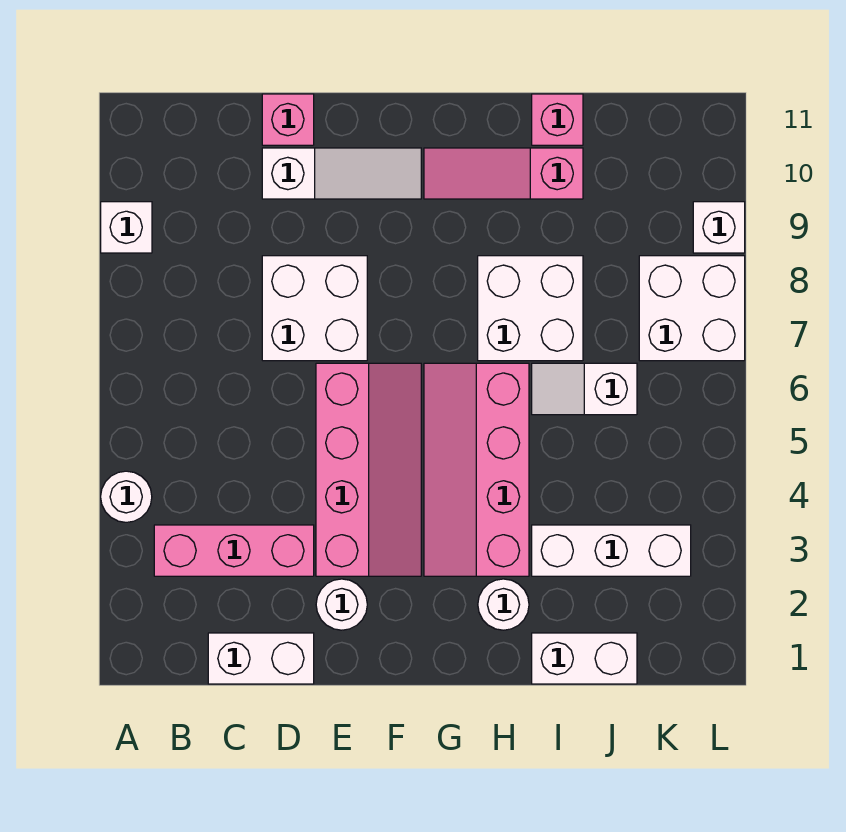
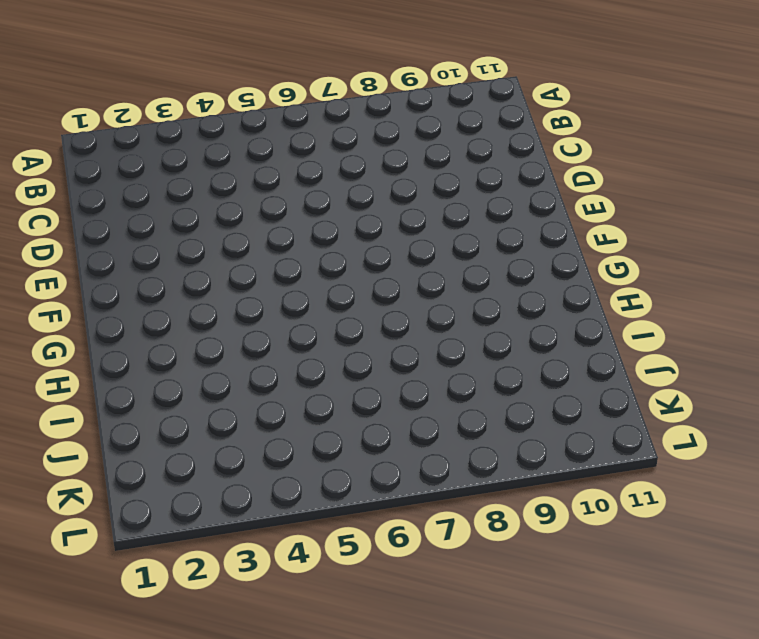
none -> white 1x1 round brick [101,471,152,522]
none -> white 1x1 brick [101,202,152,253]
none -> pink 1x3 brick [154,525,314,576]

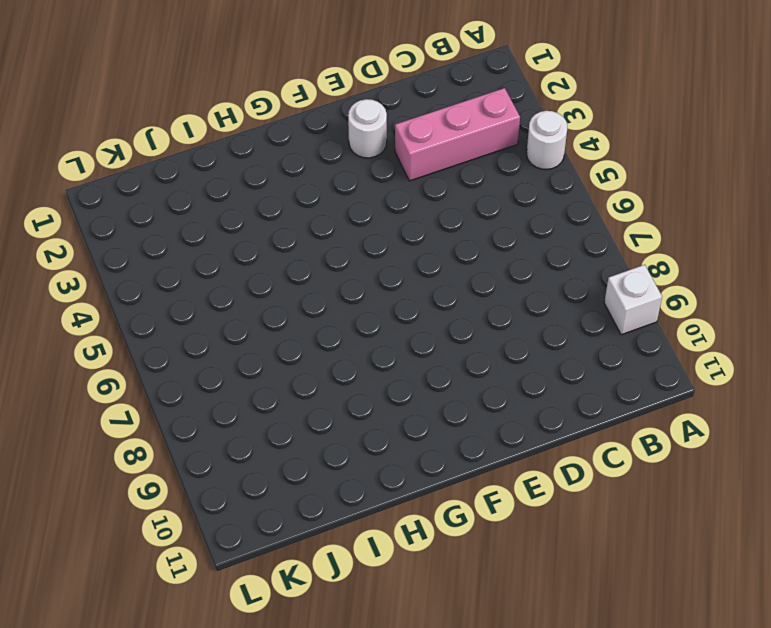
none -> white 1x2 brick [208,633,314,684]
none -> white 2x2 brick [262,256,367,361]
none -> white 1x3 slope [262,148,421,199]

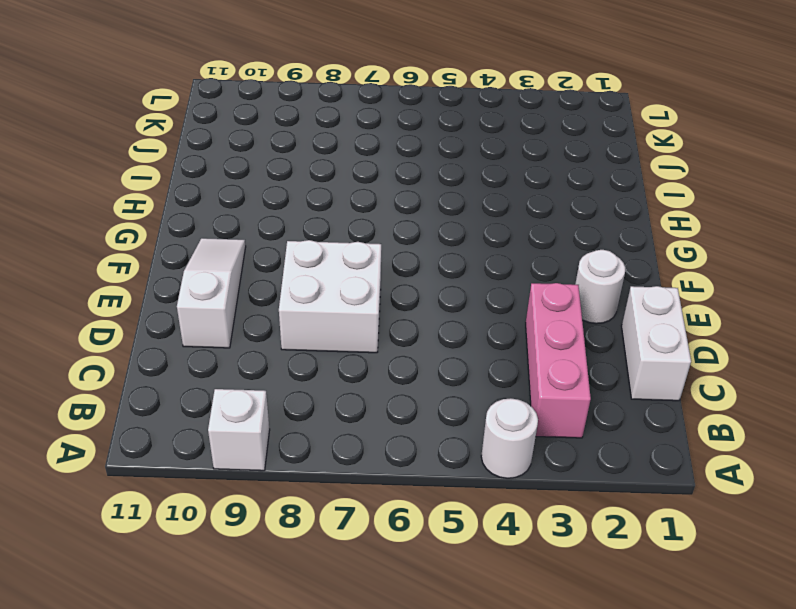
none -> pink 1x1 brick [262,94,314,145]
none -> pink 2x4 slope [316,363,421,576]
none -> pink 2x4 slope [424,363,529,576]

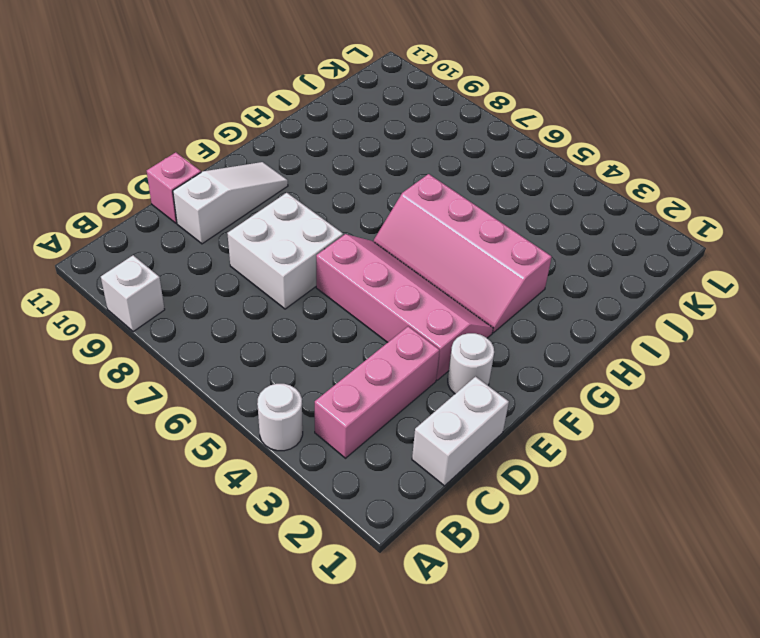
none -> pink 1x3 slope [424,148,583,199]
none -> white 1x1 round brick [478,579,529,630]
none -> white 2x2 brick [478,256,583,361]

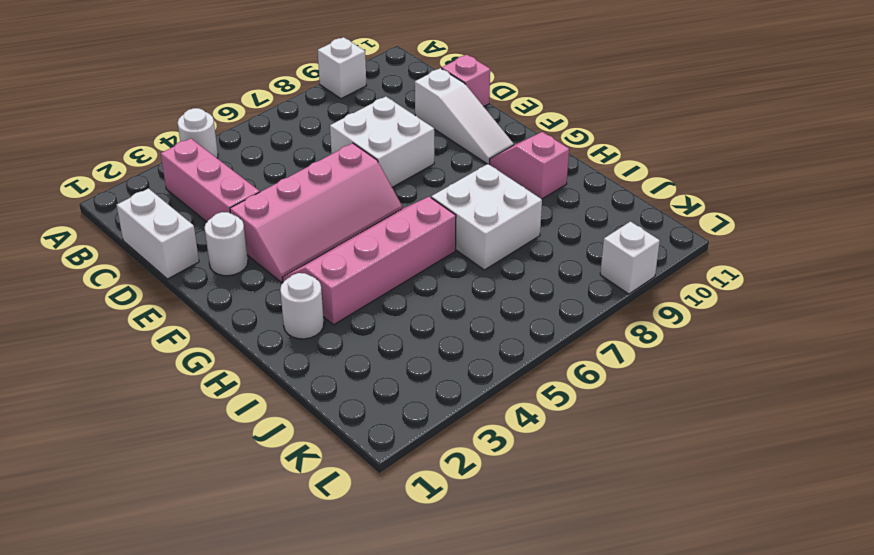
pink 1x2 slope [489,132,569,199] -> pink 1x3 slope [424,148,583,199]
none -> white 1x2 brick [532,633,637,684]
none -> white 1x3 brick [532,525,691,576]
none -> white 1x2 slope [532,363,637,415]

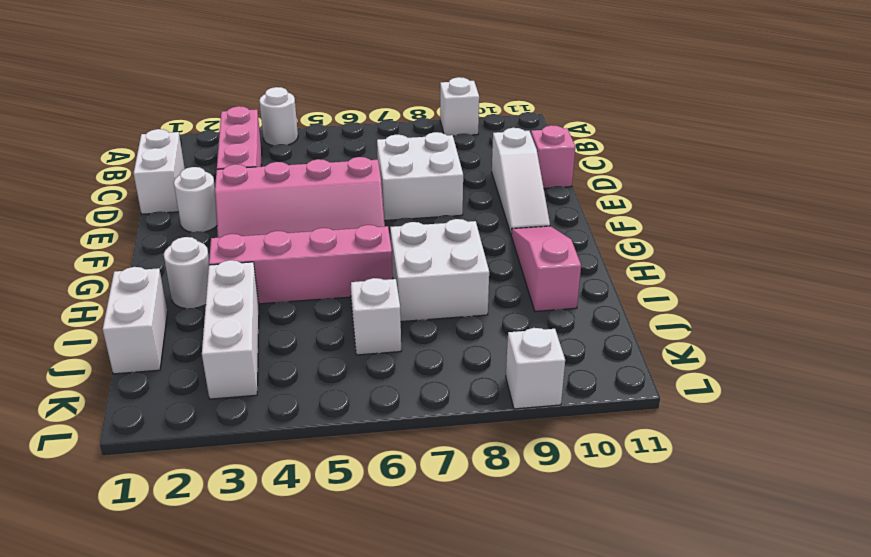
none -> pink 1x1 brick [532,94,583,145]
none -> white 2x2 brick [639,256,745,361]

